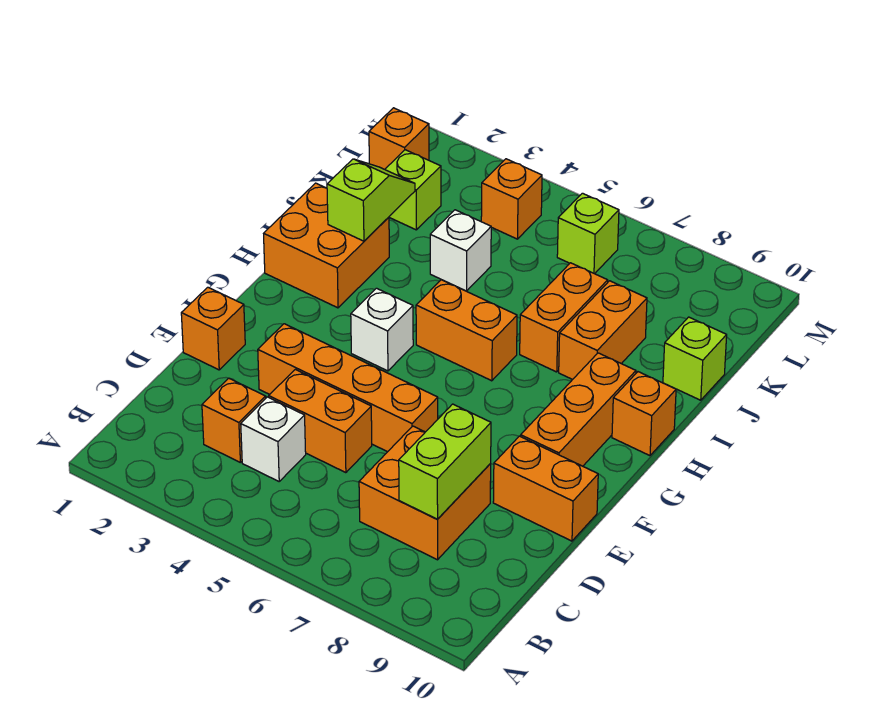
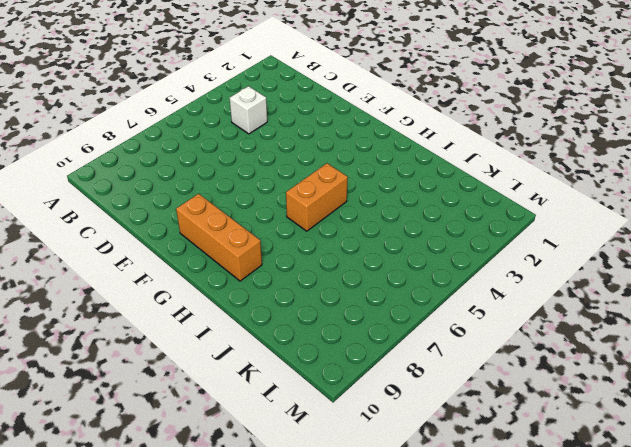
none -> orange 1x1 brick [202,378,266,462]
none -> orange 2x2 brick [359,426,491,560]
none -> orange 1x2 brick [269,369,372,473]

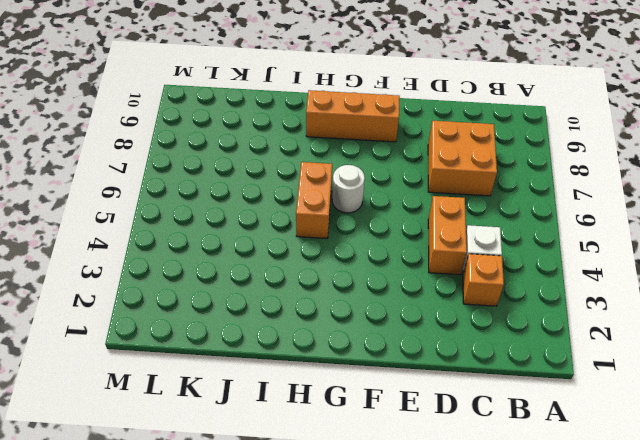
white 1x1 round brick [332,165,365,213] -> none
none -> orange 1x1 brick [181,287,245,370]
none -> orange 1x4 brick [258,324,438,452]
none -> orange 1x2 brick [493,436,598,541]

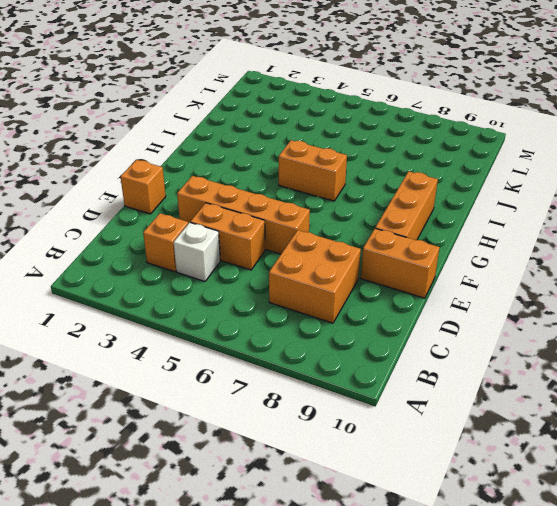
none -> white 1x1 brick [351,288,413,371]
none -> orange 2x2 brick [264,183,389,308]
none -> orange 1x1 brick [612,372,676,456]

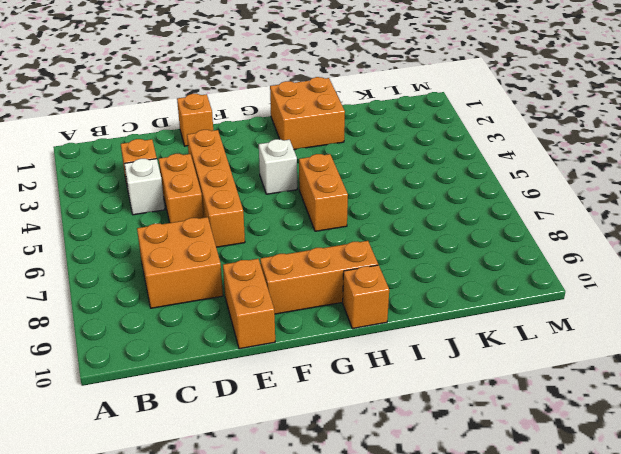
none -> orange 1x2 brick [520,263,608,372]
none -> orange 1x2 brick [559,281,647,380]
none -> white 1x1 brick [430,210,491,291]

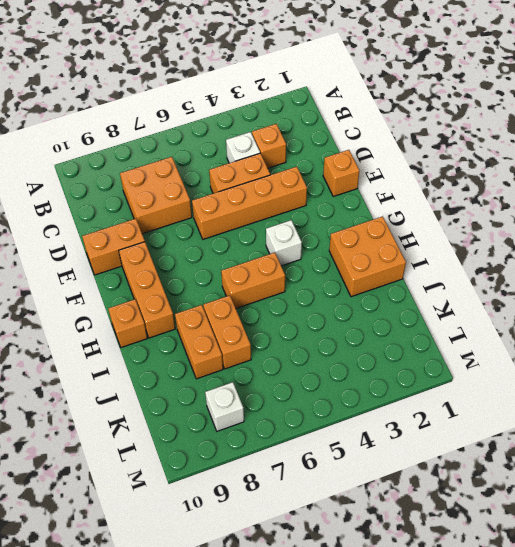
white 1x1 brick [205,382,244,431] -> white 1x1 brick moved to [430,210,491,291]
none -> lime 1x1 brick [663,317,727,400]
none -> lime 1x1 brick [385,150,441,230]
none -> orange 1x1 brick [369,108,429,169]

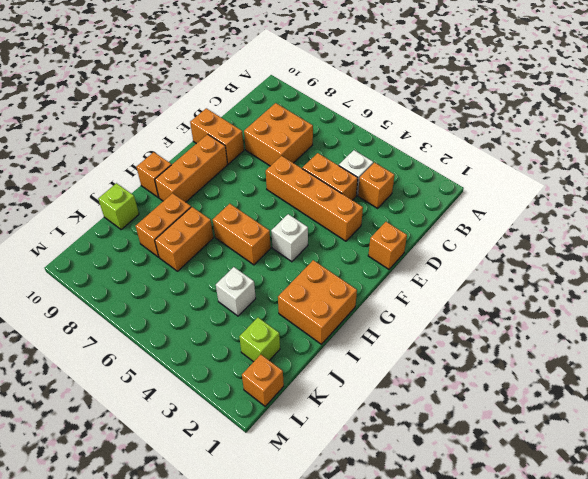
none -> orange 1x1 brick [481,159,542,239]
none -> lime 1x1 brick [557,193,619,274]
none -> lime 1x2 brick [399,404,491,519]

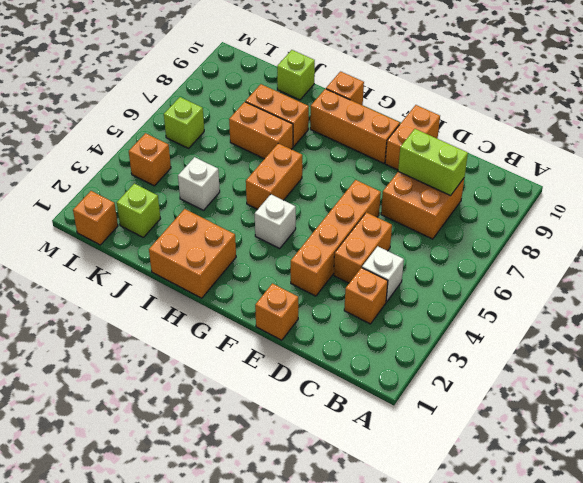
none -> lime 1x2 slope [327,159,415,241]

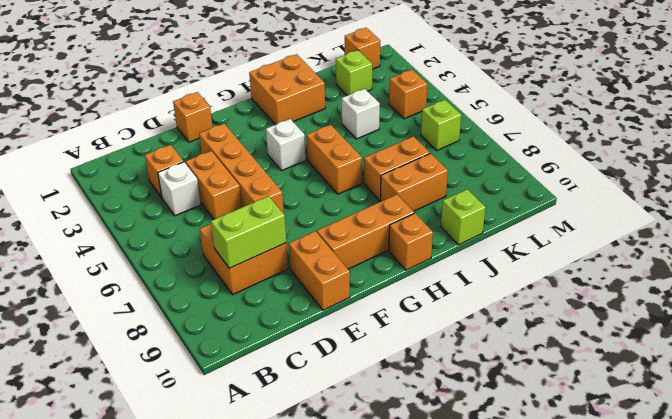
none -> lime 1x2 slope [327,159,415,241]

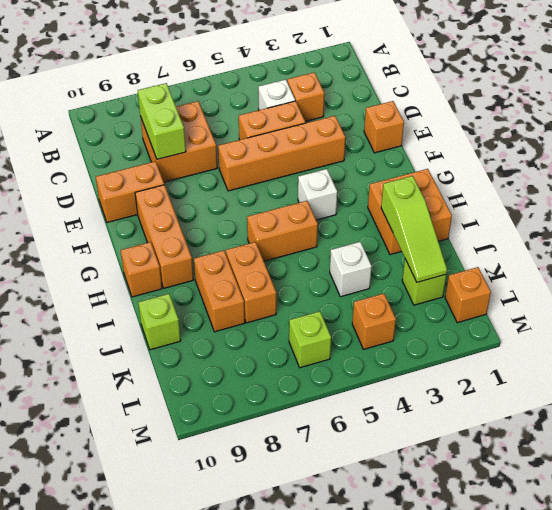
lime 1x3 slope [381,176,447,282] -> lime 1x2 slope [327,159,415,241]

